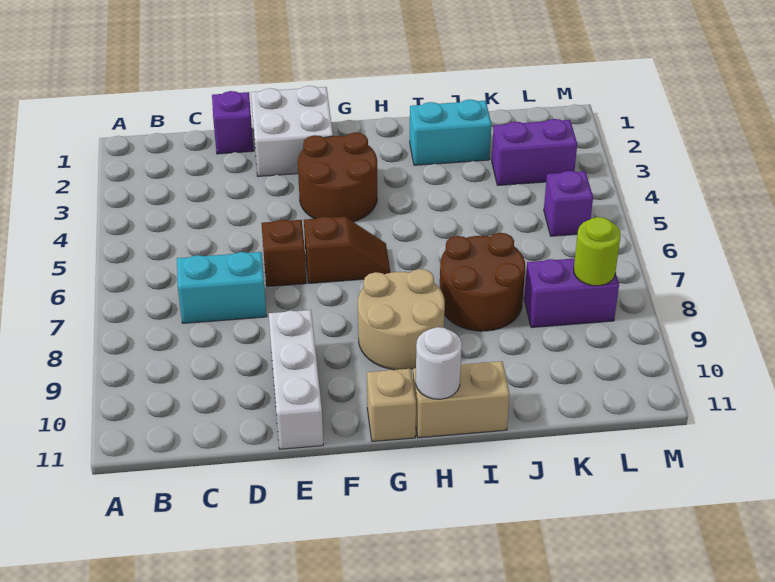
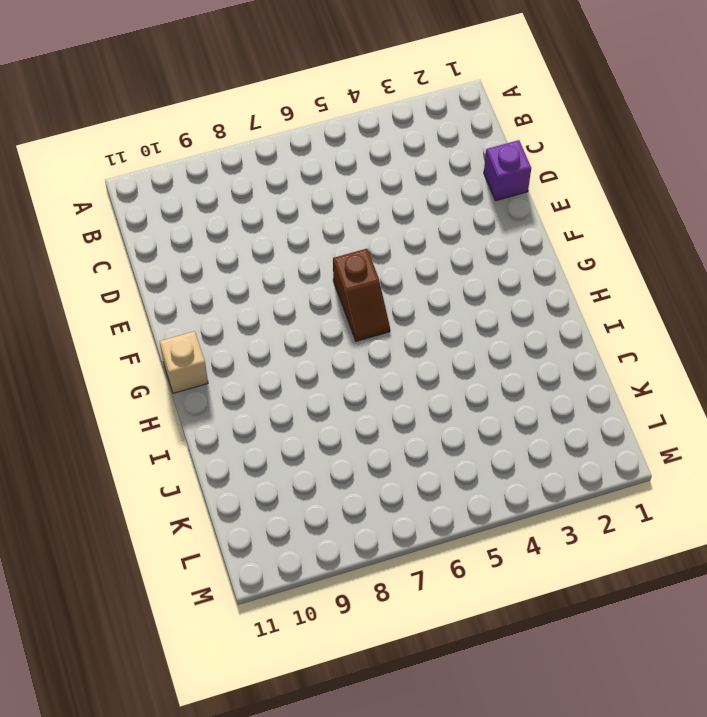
none -> cyan 1x2 brick [177,252,267,323]
none -> white 2x2 brick [251,86,333,176]
none -> brown 1x1 brick [261,220,306,287]

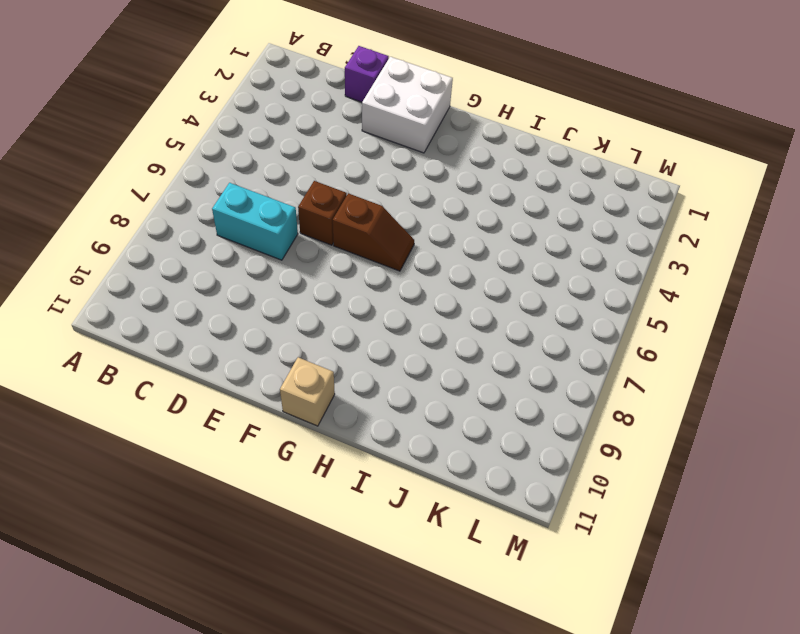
none -> white 1x3 brick [269,310,323,449]
none -> brown 2x2 round brick [298,133,377,222]
none -> tan 2x2 round brick [358,269,445,370]

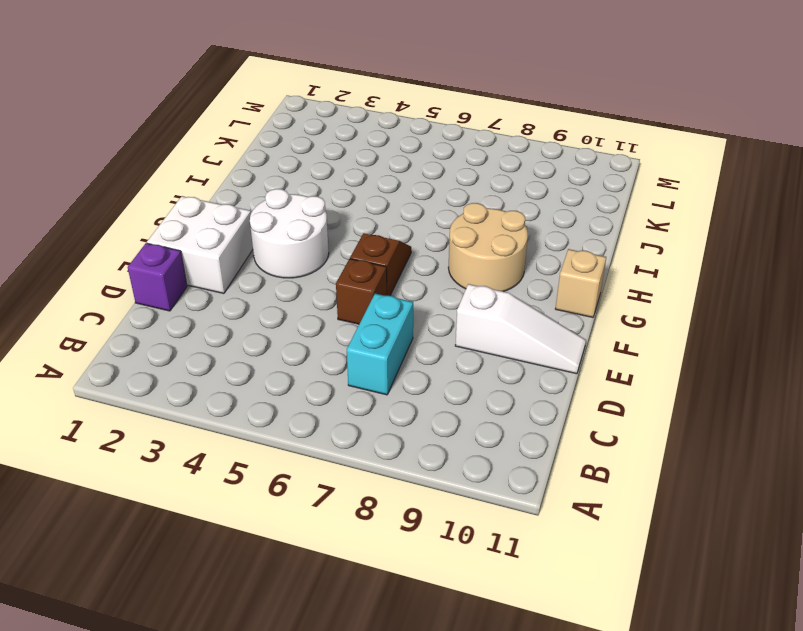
white 1x3 slope [455,284,586,374] -> white 1x3 brick [269,310,323,449]
white 2x2 round brick [250,189,329,278] -> brown 2x2 round brick [298,133,377,222]
none -> tan 1x2 brick [413,361,510,438]
none -> cyan 1x2 brick [410,100,491,165]
none -> brown 2x2 round brick [440,233,525,331]

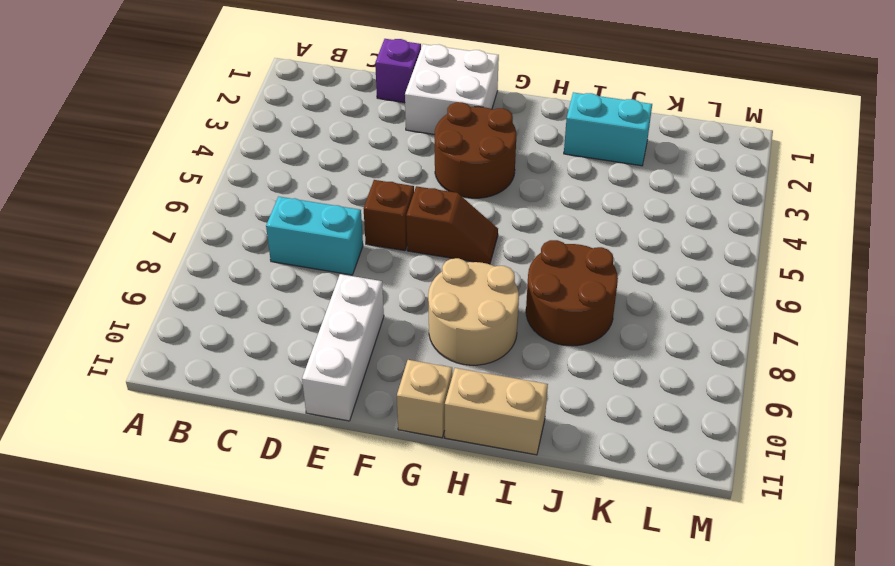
none -> purple 1x2 brick [492,119,577,185]
none -> purple 1x2 brick [524,259,619,328]
none -> purple 1x1 brick [544,171,593,236]

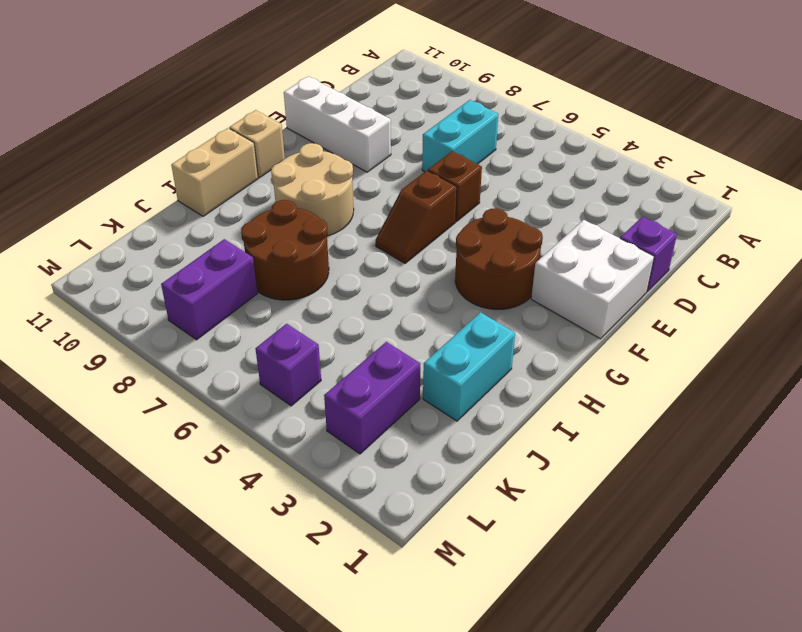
none -> white 1x1 round brick [416,327,462,399]
none -> lime 1x1 round brick [574,217,620,286]

